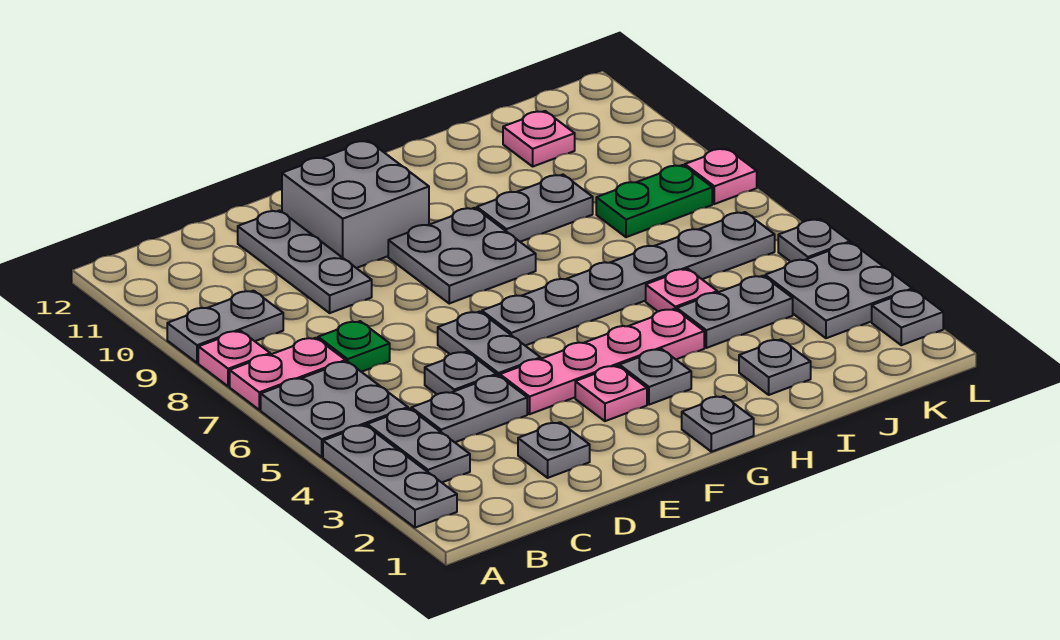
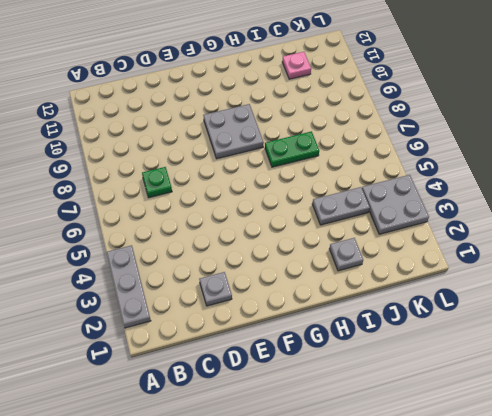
green 1x2 plate [265,131,319,167] -> green 1x2 plate moved to [596,165,712,237]
none -> grey 2x2 plate [261,361,408,457]
none -> pink 1x2 plate [230,338,346,410]
none -> pink 1x1 plate [198,331,270,386]

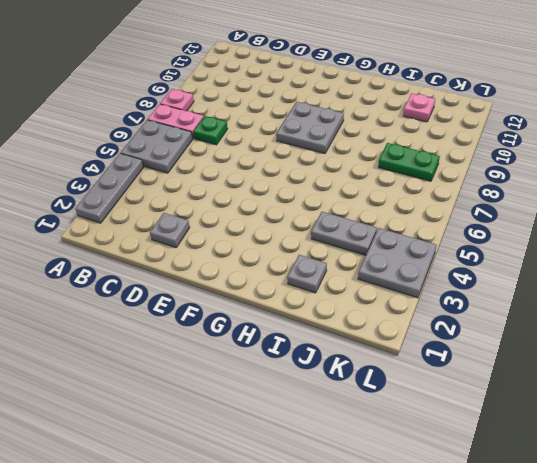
none -> grey 1x2 plate [167,291,283,363]
none -> grey 1x2 plate [367,408,470,482]
none -> grey 1x2 plate [411,375,527,442]

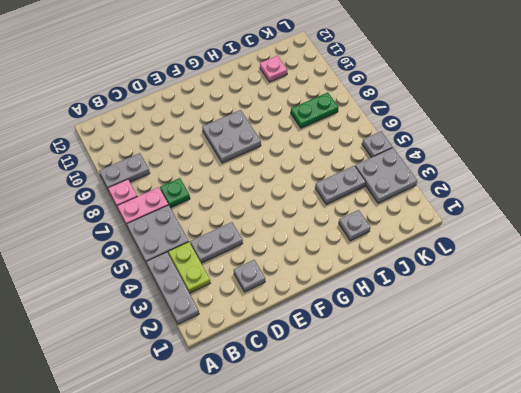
lime 1x2 plate [168,242,210,293] -> grey 1x2 plate [367,408,470,482]
none -> grey 1x1 plate [425,352,496,394]
none -> grey 1x3 plate [238,210,372,313]
none -> pink 1x4 plate [500,309,704,414]

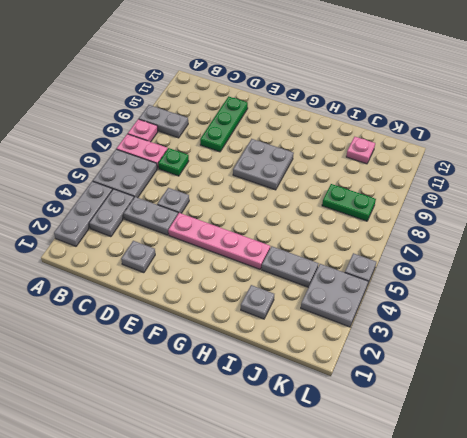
green 1x3 plate [200,96,248,152] -> grey 1x3 plate [238,210,372,313]
none -> grey 1x2 plate [438,311,541,376]
none -> grey 2x2 brick [282,141,429,268]
none -> pink 1x1 plate [575,366,647,421]

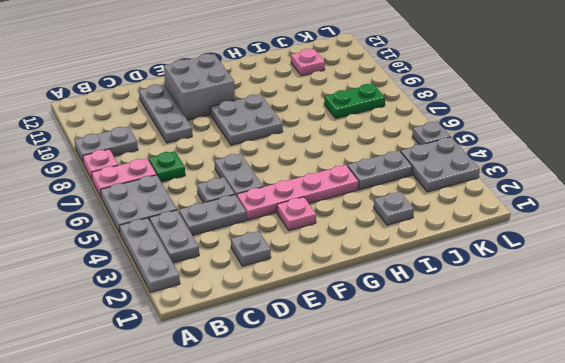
none -> grey 1x6 plate [482,212,775,346]
none -> grey 1x1 plate [682,396,754,452]
none -> grey 1x1 plate [619,349,691,405]

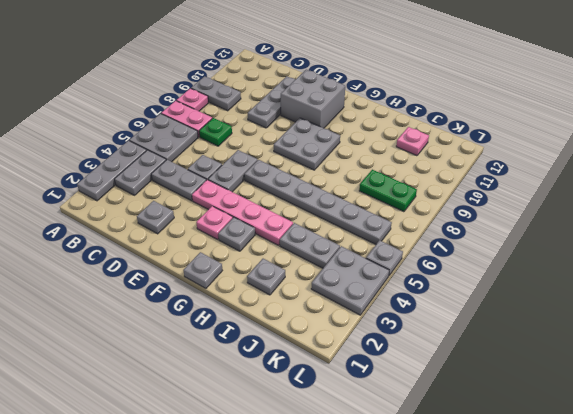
none -> grey 1x2 plate [477,175,593,242]
none -> pink 1x1 plate [646,269,717,311]
none -> grey 1x1 plate [872,290,943,345]

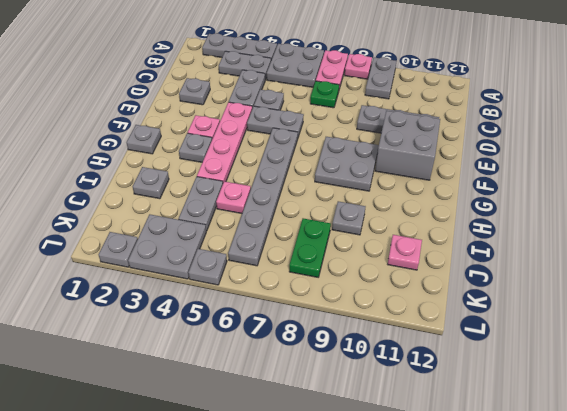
grey 1x1 plate [332,201,366,235] -> grey 1x2 plate [477,175,593,242]
none -> pink 1x1 plate [685,148,757,204]

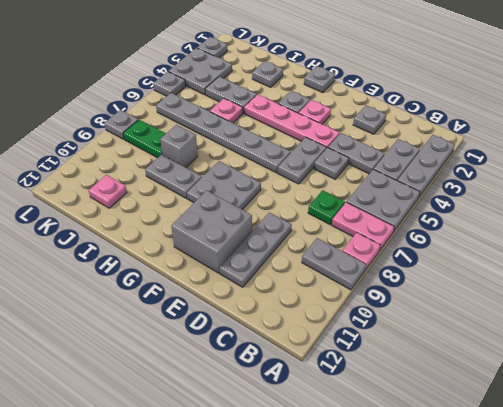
grey 1x1 brick [160,125,198,167] -> none
grey 1x1 plate [105,110,138,139] -> pink 1x1 plate [685,148,757,204]

